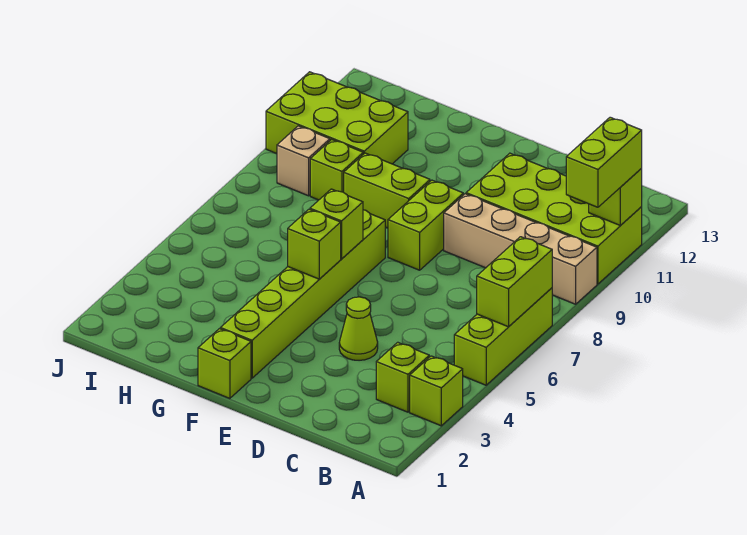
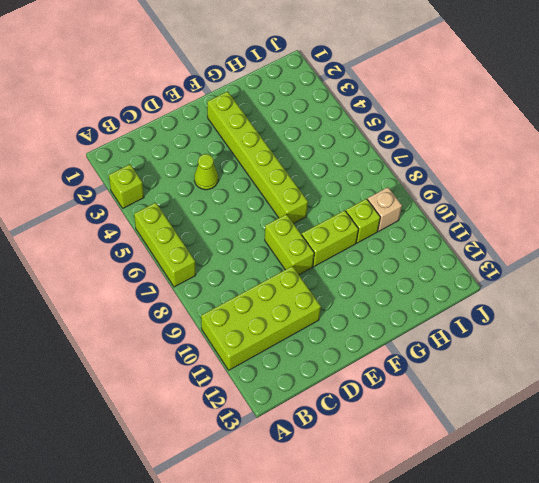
none -> tan 1x4 brick [444,194,597,304]
none -> lime 1x1 brick [376,342,429,412]
none -> lime 1x1 brick [198,329,251,398]

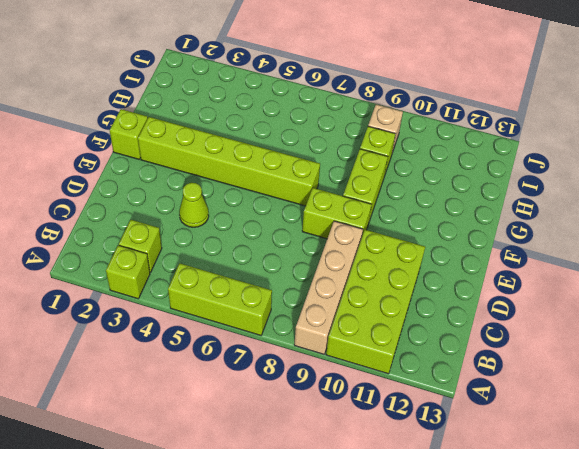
none -> lime 2x3 brick [266,72,408,164]
none -> lime 1x2 brick [477,237,552,327]
none -> lime 1x1 brick [589,169,642,226]

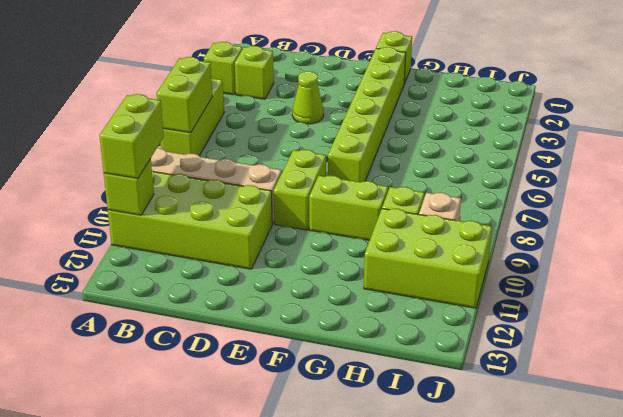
none -> lime 1x1 brick [288,209,341,279]
none -> lime 1x1 brick [310,189,363,259]

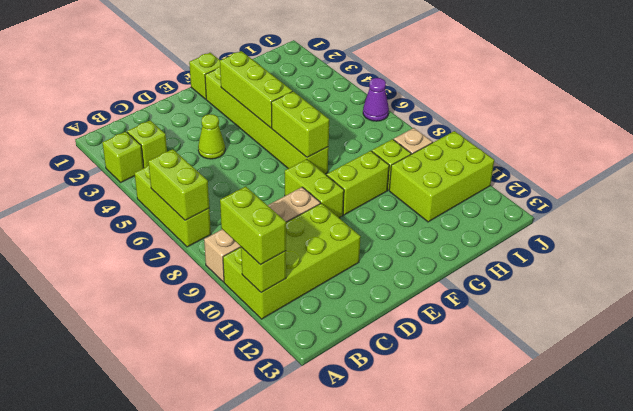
lime 1x3 brick [220,51,292,128] -> lime 1x1 brick [288,209,341,279]
lime 1x2 brick [271,91,329,157] -> lime 1x1 brick [310,189,363,259]
purple 1x1 cone [363,78,389,121] -> none

